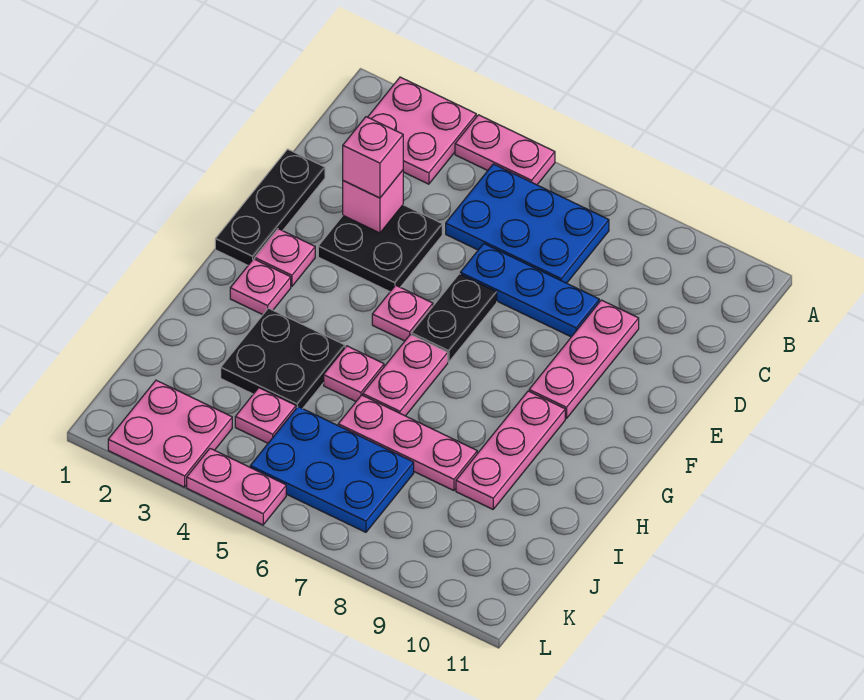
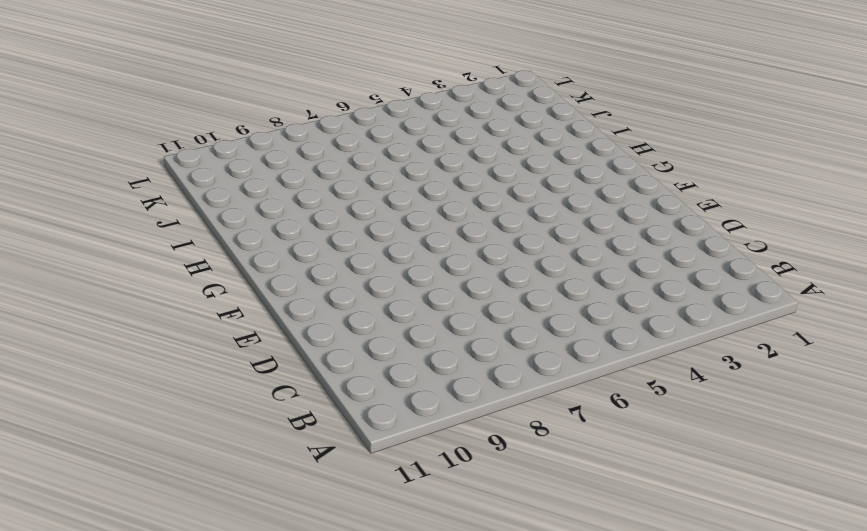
none -> pink 2x2 plate [368,77,476,184]
none -> pink 1x2 plate [455,115,555,185]
none -> blue 2x3 plate [446,164,609,283]

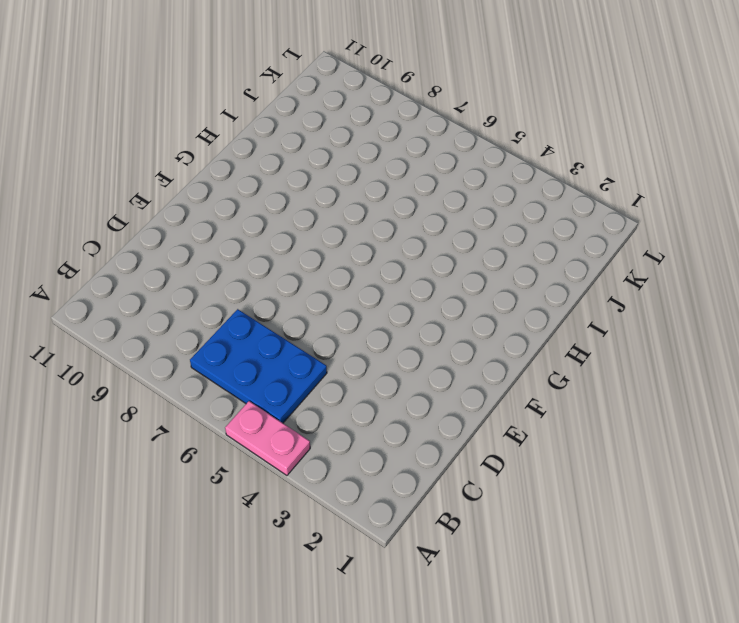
none -> pink 2x2 plate [368,77,476,184]
none -> black 1x3 plate [215,149,325,265]
none -> black 2x2 plate [318,205,442,292]

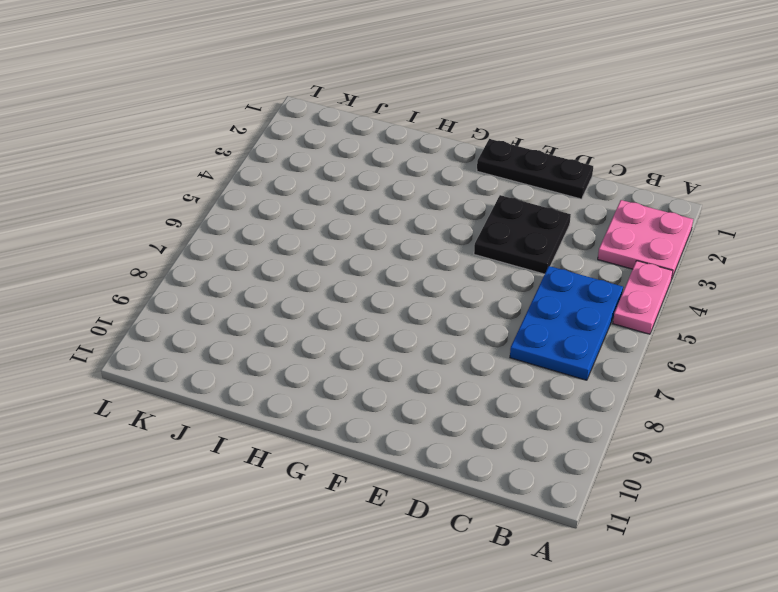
none -> blue 1x3 plate [460,244,599,337]
none -> pink 1x3 plate [529,300,639,419]
none -> black 1x2 plate [412,274,497,362]

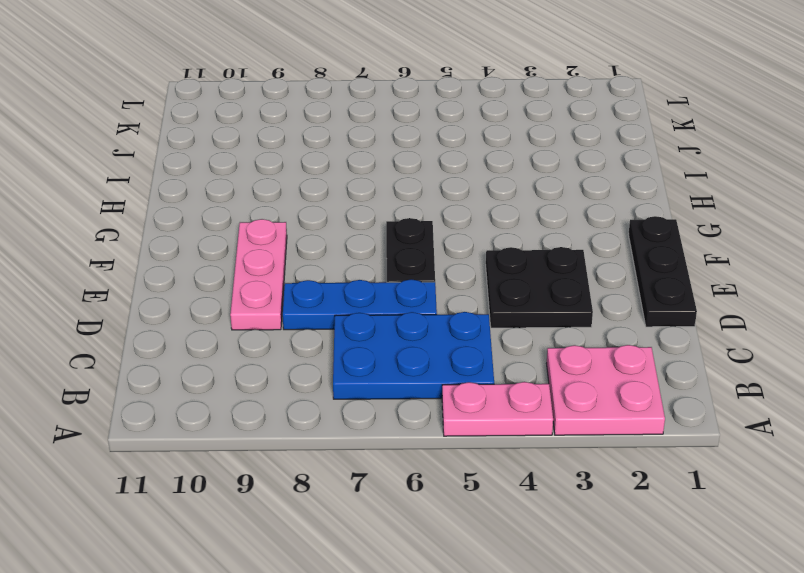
none -> pink 1x1 plate [255,229,315,286]
none -> pink 1x1 plate [372,285,433,341]
none -> pink 1x1 plate [230,259,291,315]

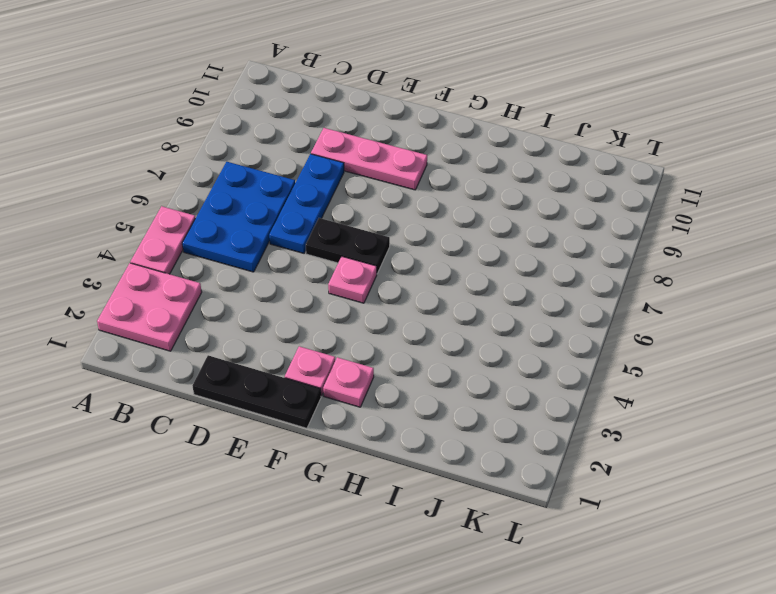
none -> black 2x2 plate [318,205,442,292]
none -> pink 1x2 plate [363,335,448,416]
none -> pink 1x3 plate [456,391,565,509]

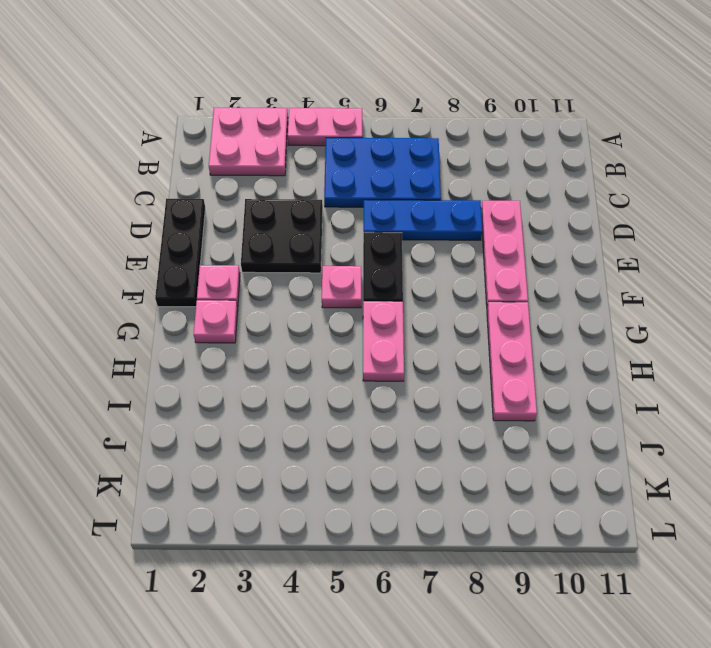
none -> black 2x2 plate [221,308,345,409]
none -> pink 1x1 plate [324,346,384,401]
none -> pink 1x3 plate [338,395,477,491]

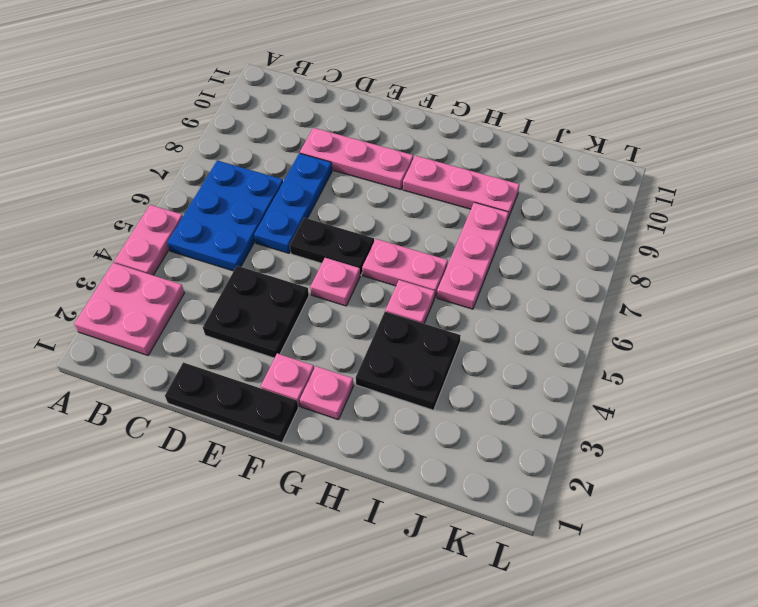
none -> pink 1x1 plate [235,388,296,443]
none -> blue 2x3 plate [250,407,414,532]
none -> pink 2x2 plate [108,380,232,487]

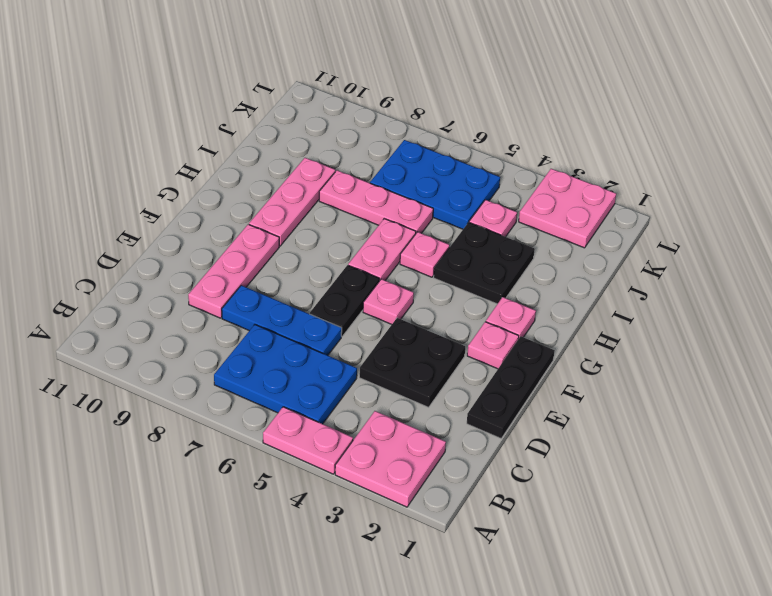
none -> pink 1x2 plate [187,448,286,525]
none -> pink 1x1 brick [343,170,403,233]
none -> pink 1x1 brick [343,117,403,198]

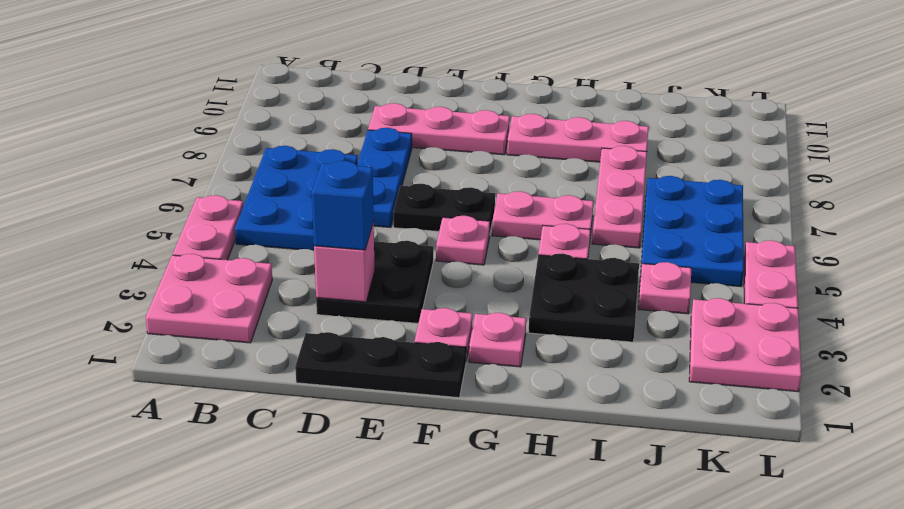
blue 1x1 brick [312,161,374,250] -> pink 1x1 brick [343,117,403,198]

